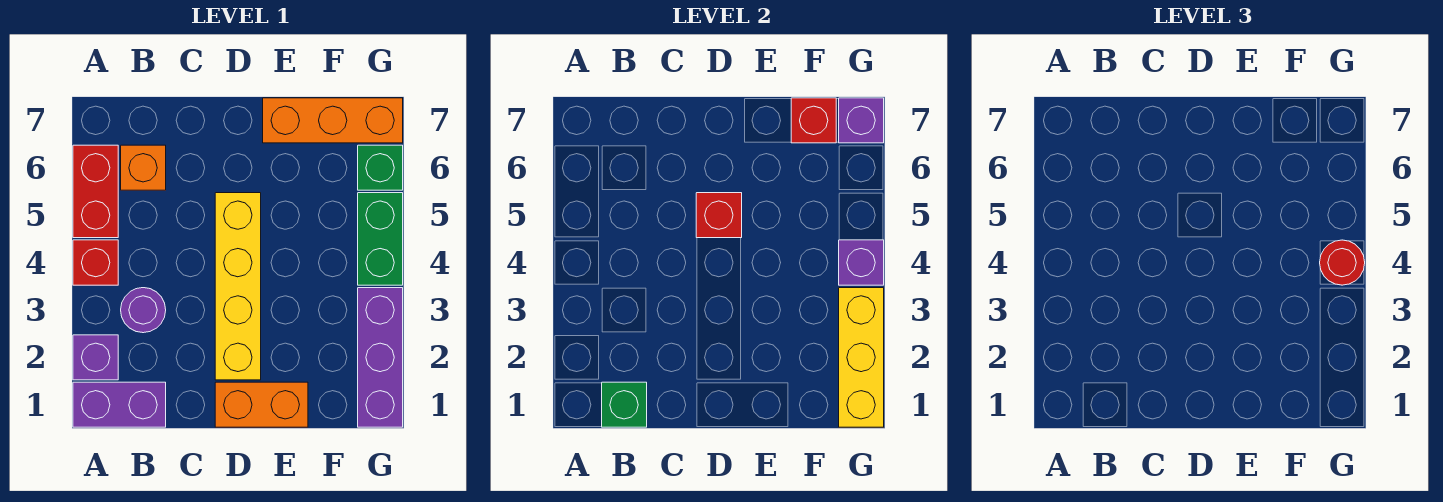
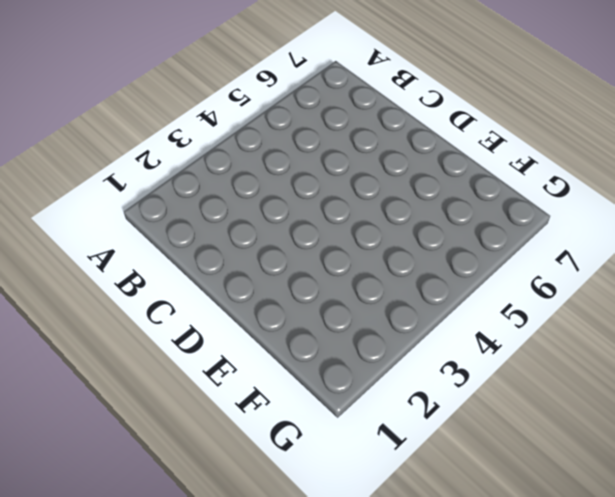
none -> purple 1x2 brick [73,382,166,427]
none -> purple 1x1 brick [73,335,118,380]
none -> red 1x1 brick [73,240,118,285]

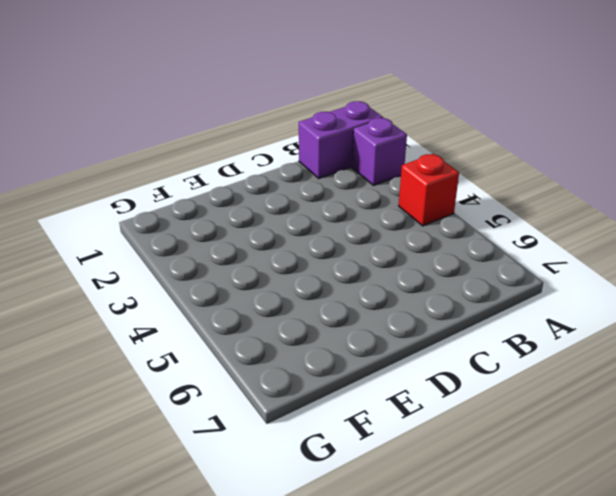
none -> red 1x2 brick [73,145,118,238]
none -> purple 1x1 round brick [121,288,166,333]
none -> orange 1x1 brick [121,145,166,190]

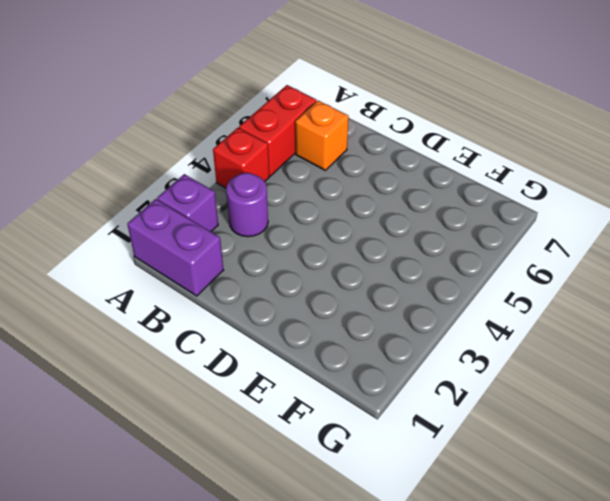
none -> orange 1x2 brick [215,382,308,427]
none -> yellow 1x4 brick [215,193,261,380]
none -> orange 1x3 brick [263,98,403,143]

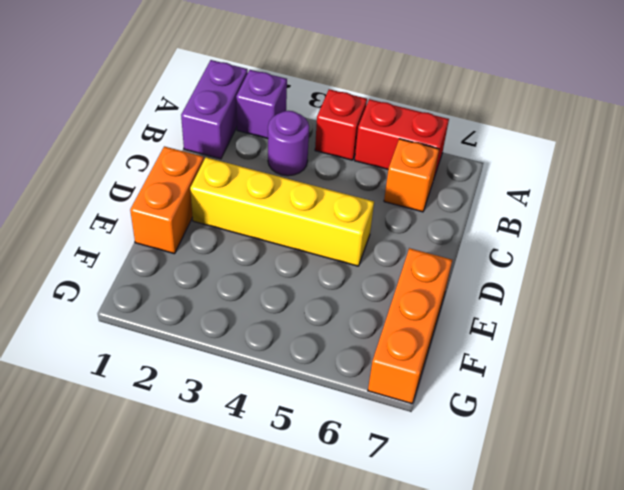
none -> purple 1x3 brick [358,288,403,427]
none -> green 1x2 brick [358,193,403,285]
none -> green 1x1 brick [358,145,403,190]

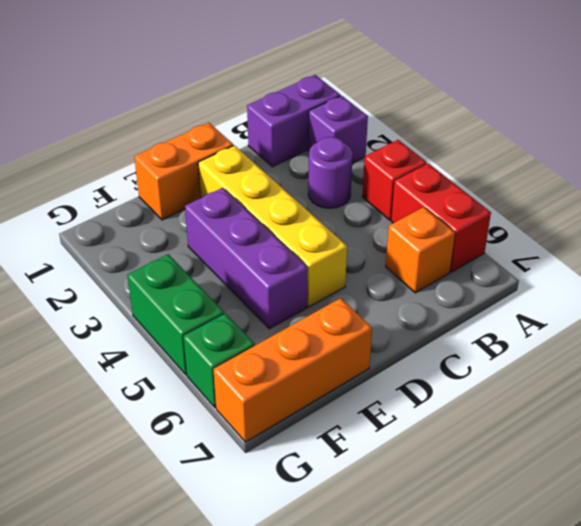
purple 1x3 brick [185,188,308,329] -> purple 1x3 brick moved to [358,288,403,427]
none -> green 1x1 brick [602,382,647,427]
none -> red 1x1 brick [696,193,742,238]
none -> red 1x1 brick [791,98,836,143]

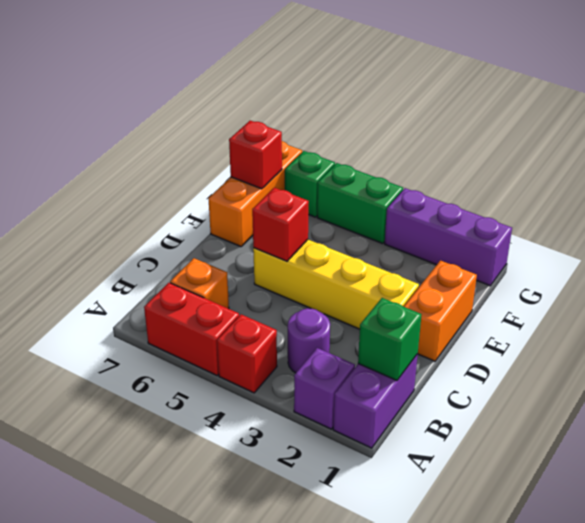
none -> yellow 1x3 brick [839,288,884,427]
none -> purple 1x1 brick [839,240,884,285]
none -> purple 1x1 brick [839,98,884,143]

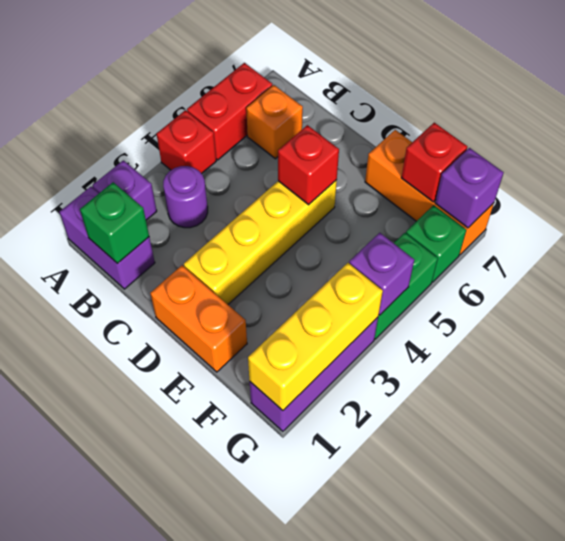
none -> red 1x1 round brick [1320,240,1365,285]

